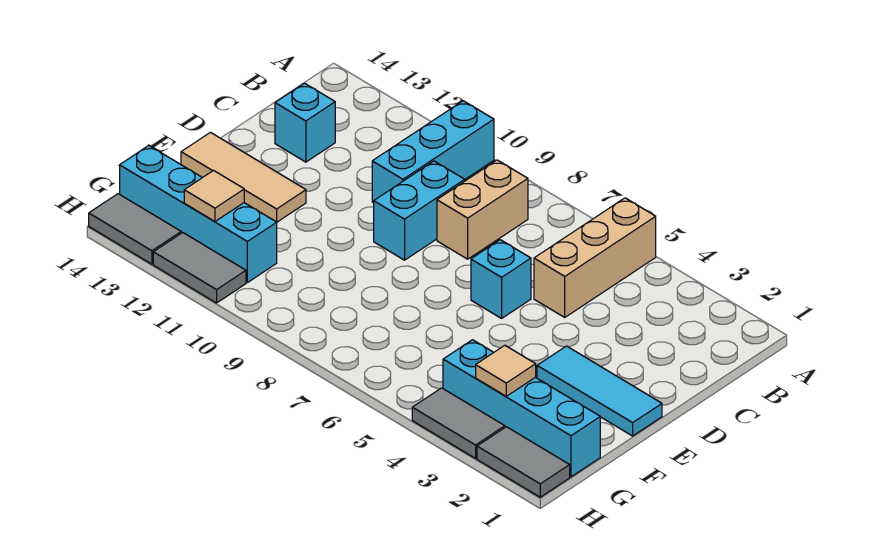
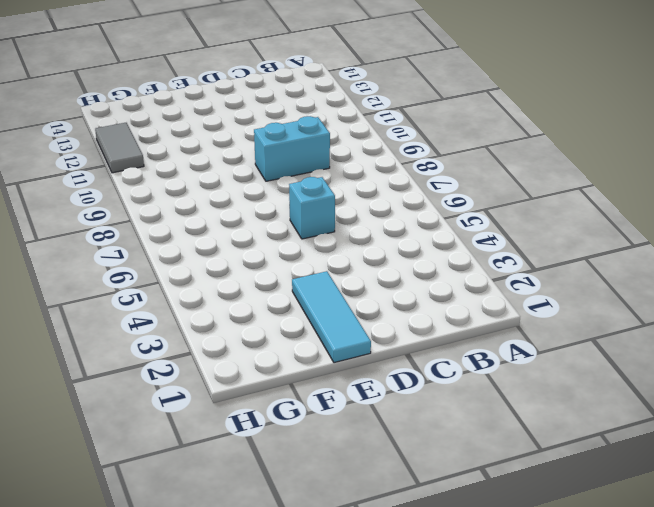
none -> tan 1x3 brick [534,198,656,317]
none -> cyan 1x3 brick [372,101,494,203]
none -> tan 1x2 brick [437,160,528,259]

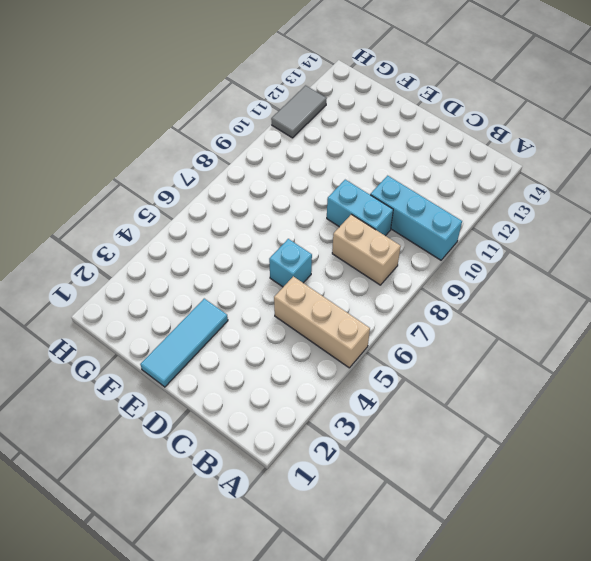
none -> cyan 1x1 brick [275,83,335,162]
none -> tan 1x3 tile [181,132,306,222]
none -> cyan 1x4 brick [443,340,600,477]

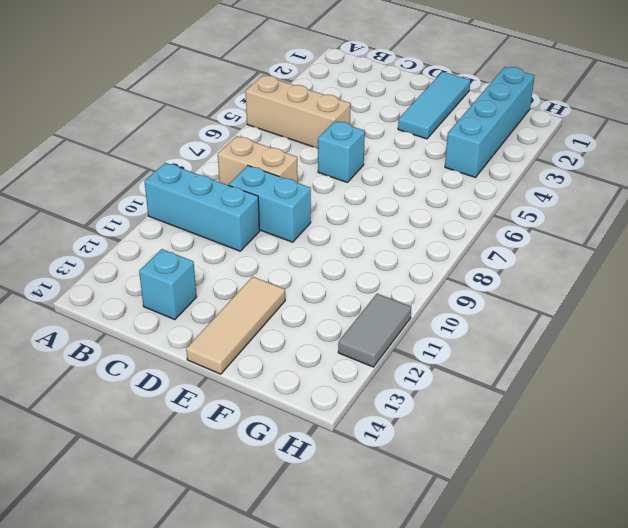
none -> cyan 1x4 brick [120,146,277,283]
none -> grey 1x2 tile [477,427,570,497]
none -> grey 1x2 tile [412,388,505,458]

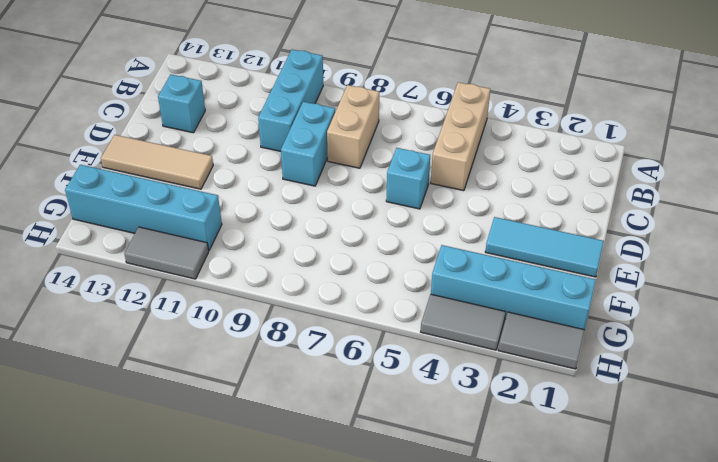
none -> grey 1x2 tile [89,194,181,264]
none -> tan 1x1 tile [476,345,536,396]
none -> tan 1x1 tile [184,171,244,222]

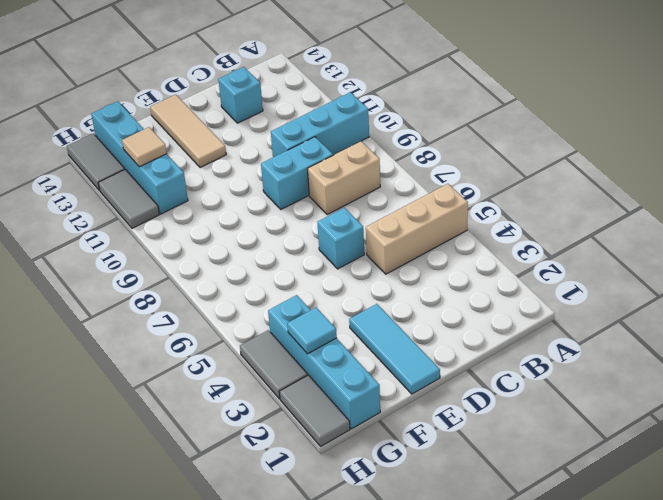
cyan 1x1 tile [287,307,337,354] -> tan 1x1 tile [476,345,536,396]

